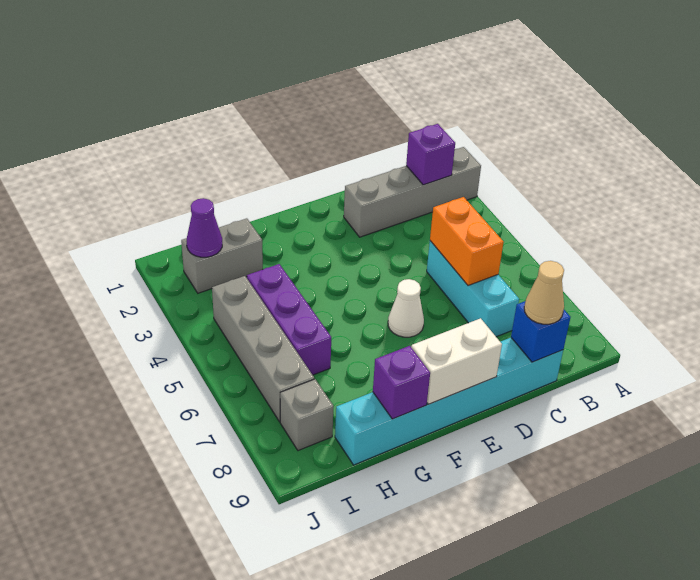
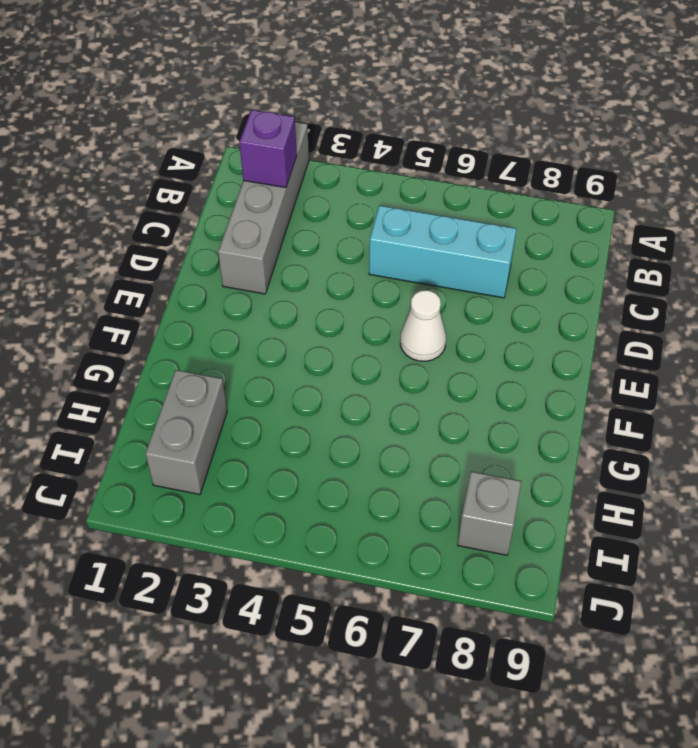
none -> cyan 1x6 brick [335,338,563,465]
none -> purple 1x3 brick [247,264,331,375]
none -> grey 1x4 brick [212,276,314,422]

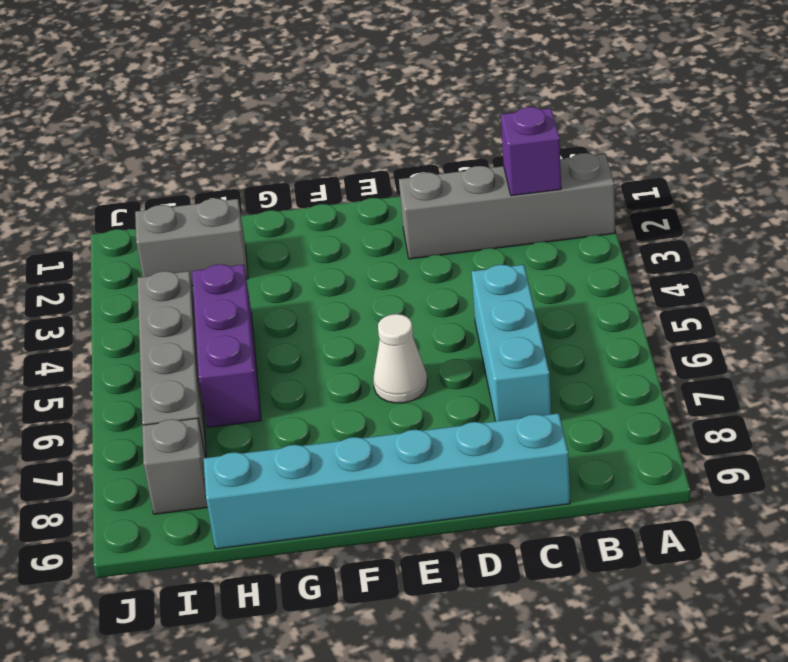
none -> orange 1x2 brick [430,197,503,286]
none -> blue 1x1 brick [511,301,570,362]
none -> white 1x2 brick [411,318,502,404]

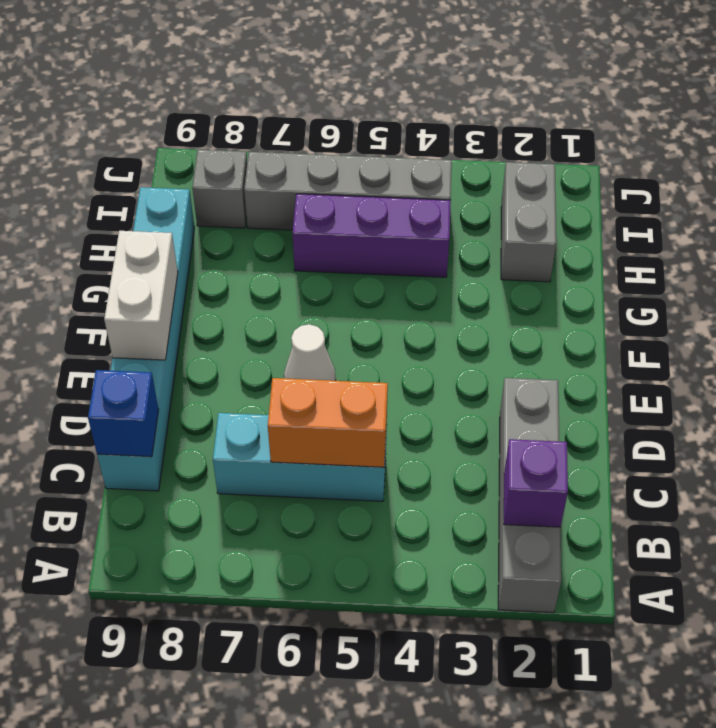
none -> purple 1x1 brick [373,346,430,419]
none -> purple 1x1 cone [187,198,222,257]
none -> tan 1x1 cone [524,261,564,324]

